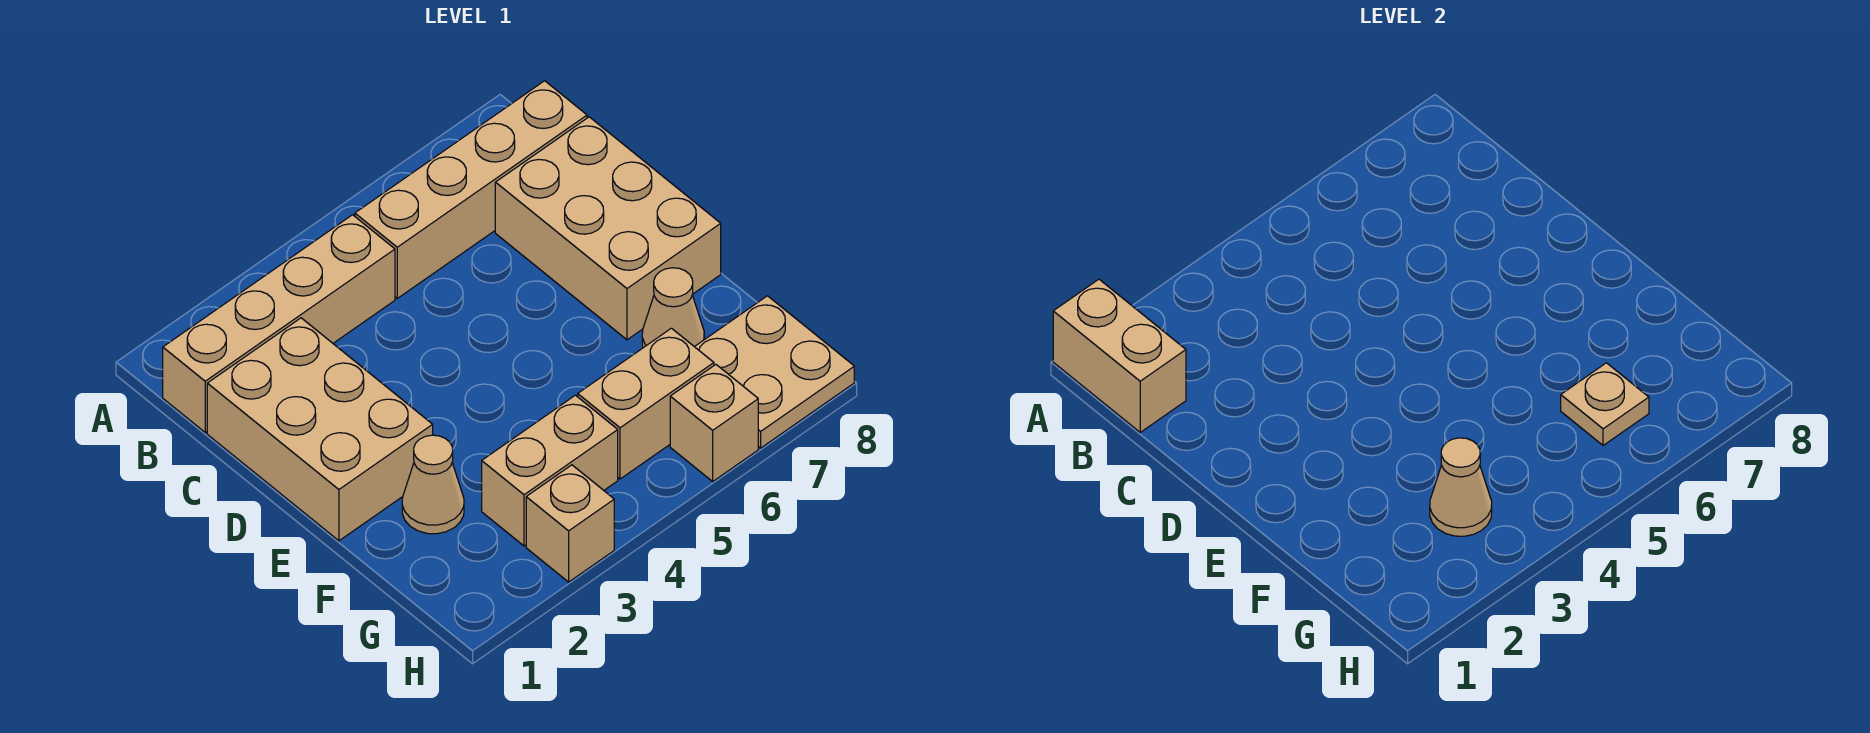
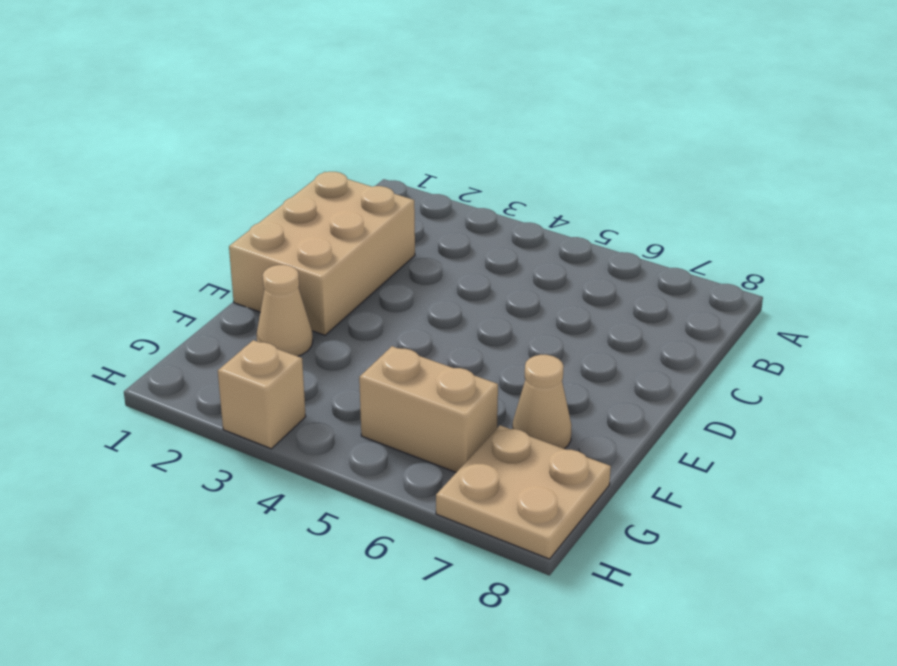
none -> tan 1x4 brick [163,215,395,432]
none -> tan 1x4 brick [355,81,587,298]
none -> tan 2x3 brick [495,117,721,340]

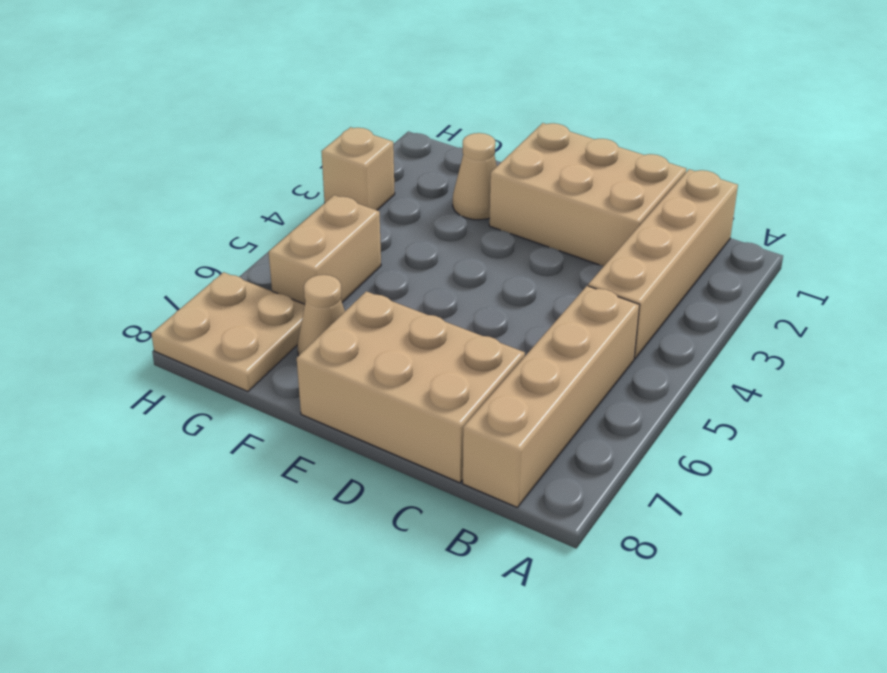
none -> tan 1x2 brick [482,395,618,546]
none -> tan 1x1 brick [670,365,758,481]
none -> tan 1x2 brick [1053,279,1186,432]

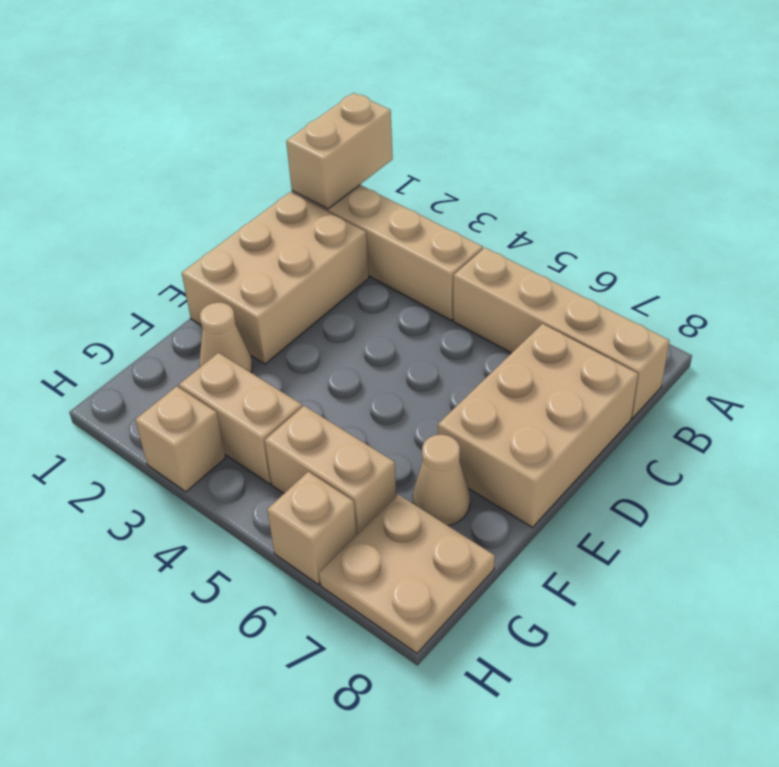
none -> tan 1x1 cone [1430,438,1492,536]
none -> tan 1x1 plate [1561,363,1649,445]

